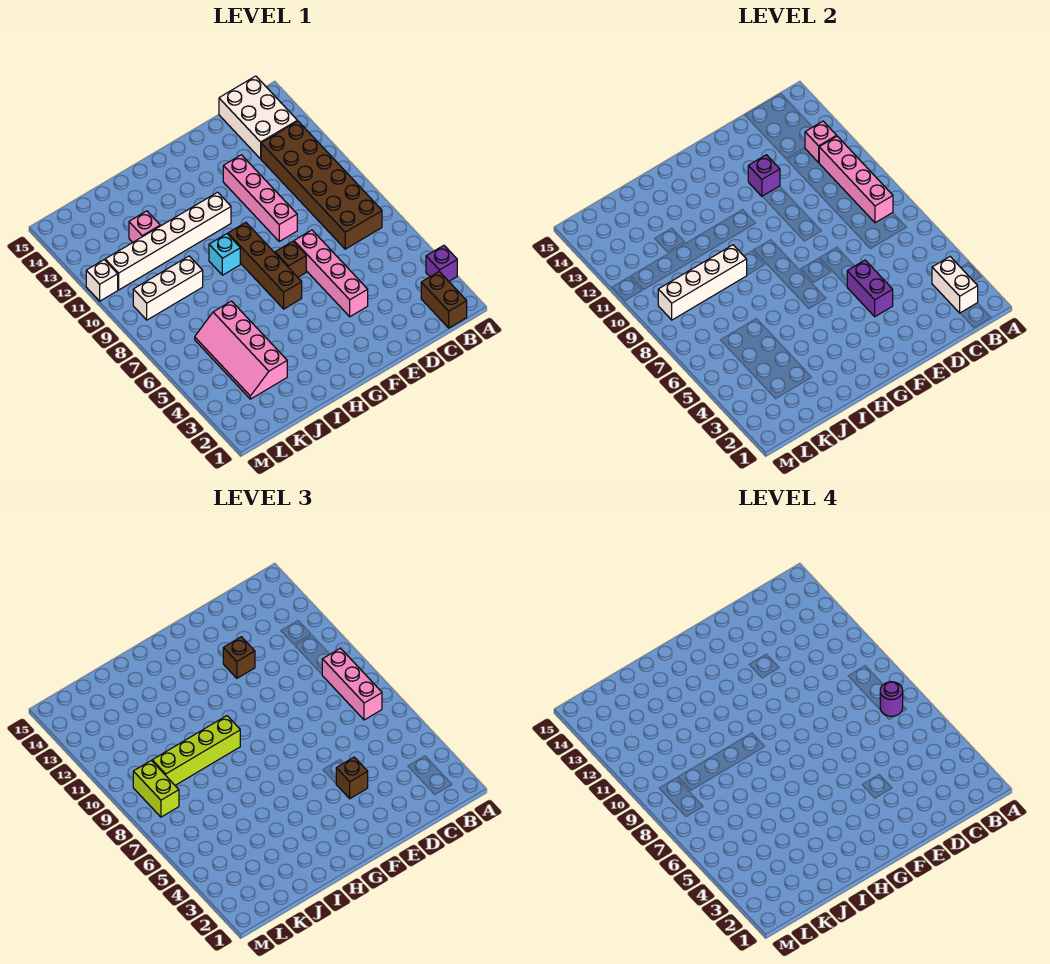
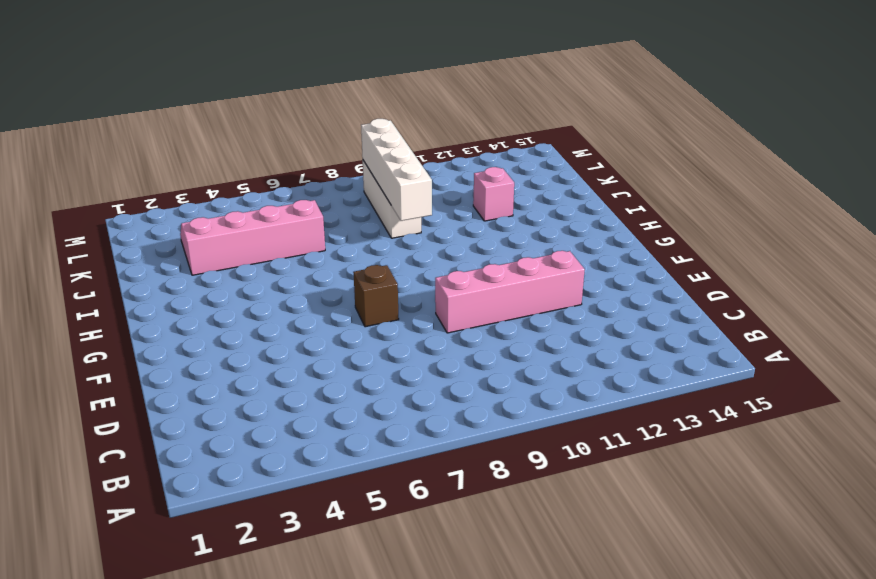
none -> purple 1x1 brick [426,245,457,281]
none -> brown 1x2 brick [421,272,467,328]
none -> brown 2x6 brick [261,121,382,249]

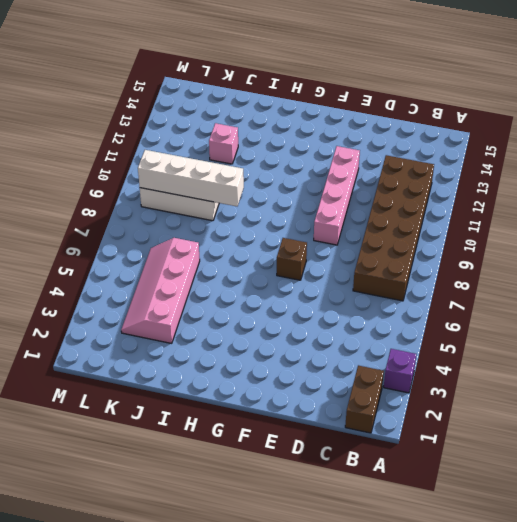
none -> white 2x3 brick [219,76,297,159]
none -> pink 1x4 brick [294,230,368,317]
none -> brown 1x4 brick [228,222,302,309]

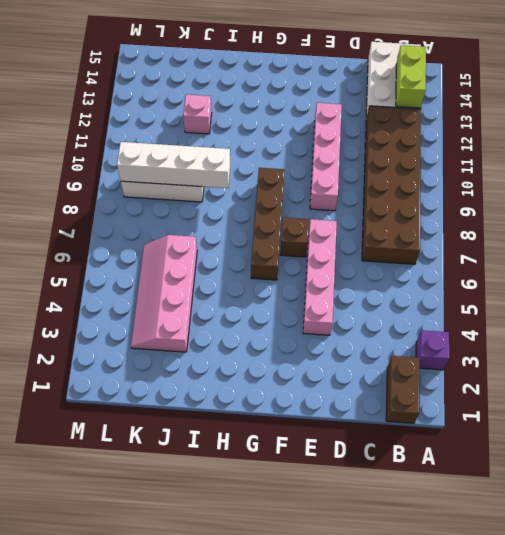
lime 1x2 brick [396,45,426,108] -> lime 1x2 brick moved to [133,760,179,817]
none -> white 1x6 brick [105,192,231,290]
none -> cyan 1x1 brick [209,234,240,275]
none -> white 1x1 brick [86,260,118,301]

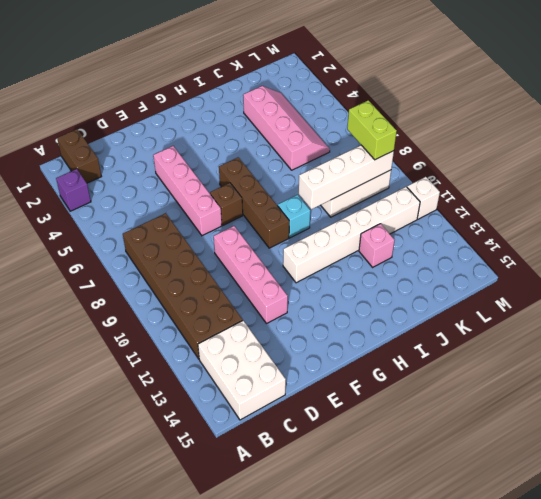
none -> white 1x2 brick [932,257,978,313]
none -> pink 1x4 brick [819,136,893,223]
none -> pink 1x1 brick [805,121,836,162]

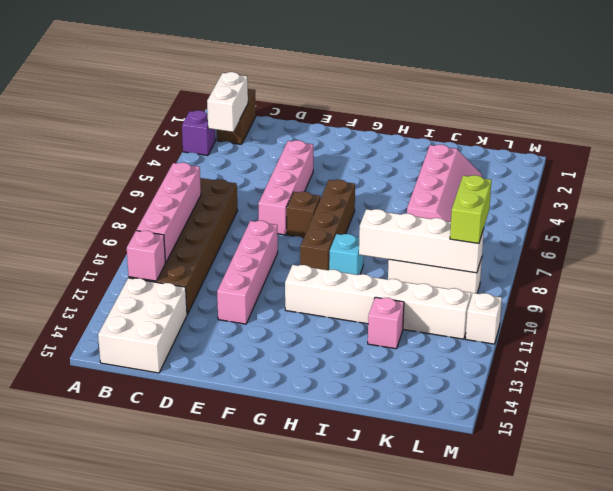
none -> purple 1x2 brick [847,260,893,317]
none -> purple 1x1 brick [748,155,780,196]
none -> pink 1x3 brick [322,648,382,720]

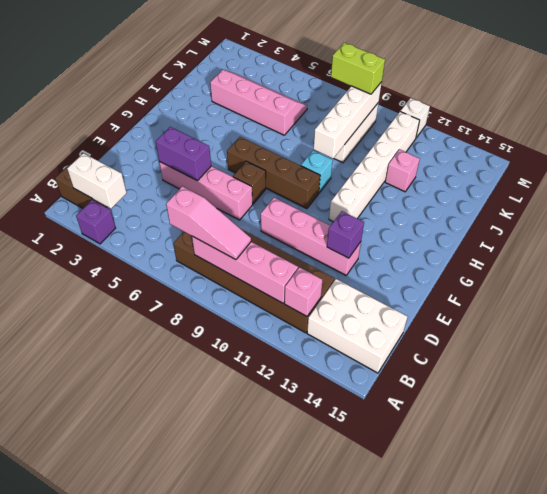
pink 1x3 slope [166,186,251,260] -> pink 1x3 brick [322,648,382,720]
none -> brown 1x1 brick [336,757,368,799]
none -> brown 1x1 brick [223,637,255,678]
none -> lime 1x4 brick [152,716,240,785]

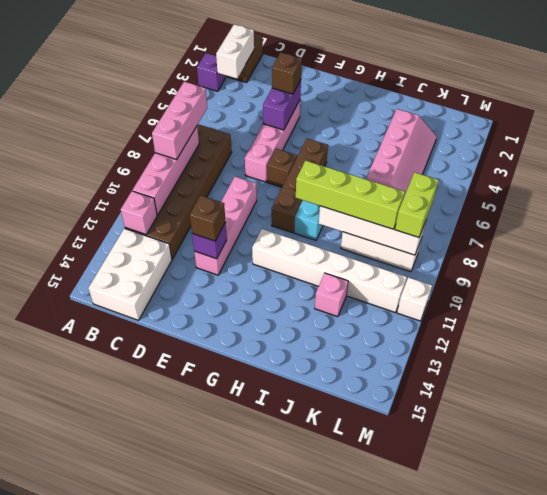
none -> purple 1x1 round brick [880,682,903,716]

